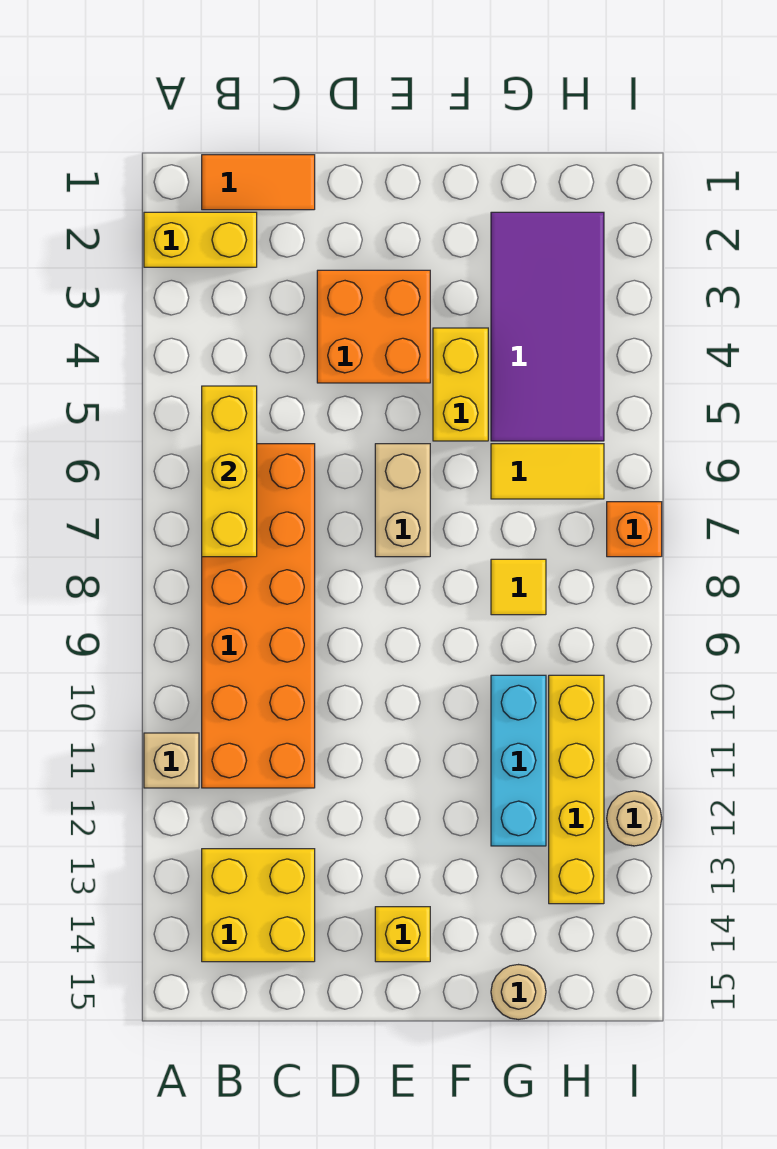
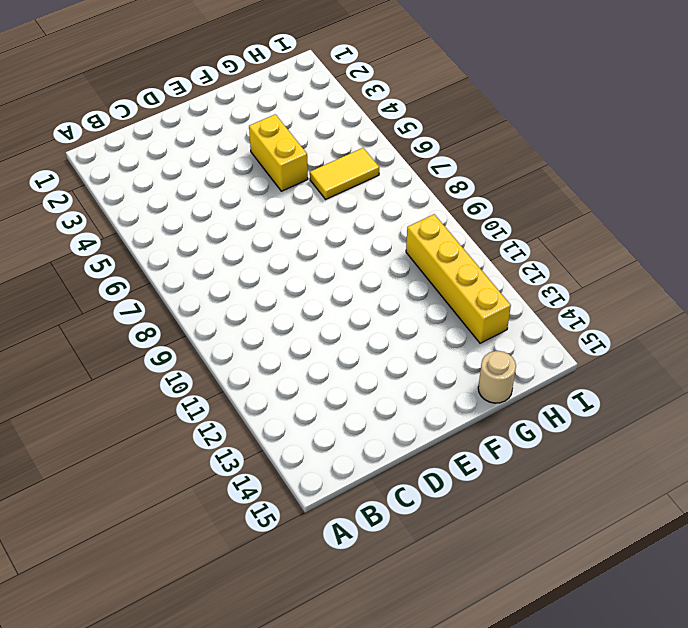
none -> yellow 1x2 brick [144,212,257,267]
none -> tan 1x1 brick [144,733,199,788]
none -> orange 1x2 tile [202,155,315,210]

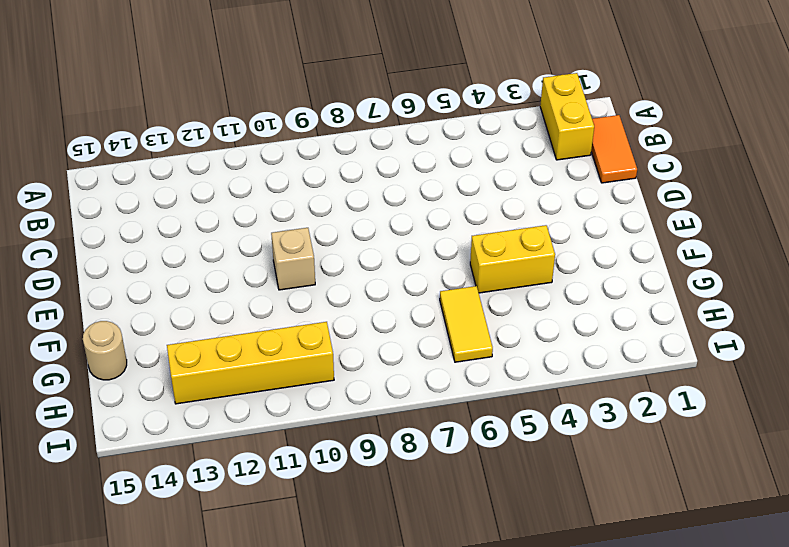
tan 1x1 brick [271,228,315,290] -> tan 1x1 brick moved to [144,733,199,788]
none -> orange 2x6 brick [202,444,315,788]
none -> yellow 2x2 brick [202,849,315,962]
none -> orange 2x2 brick [317,270,430,383]

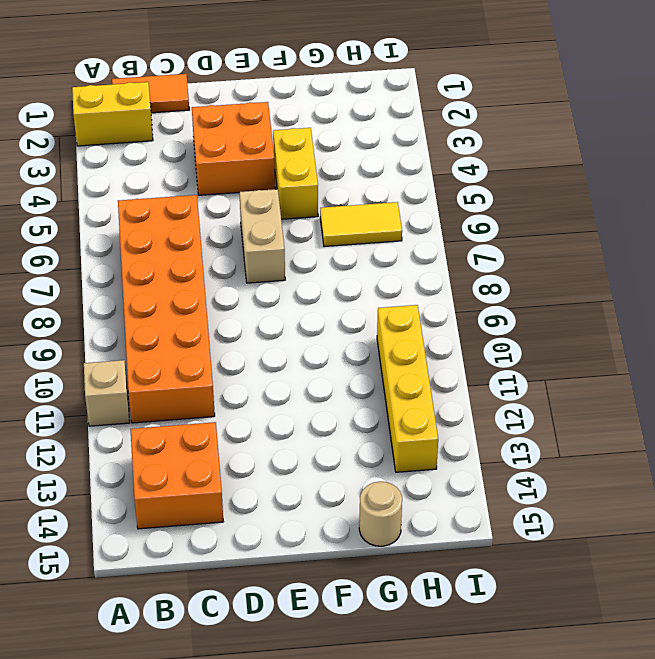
orange 2x2 brick [131,422,224,529] -> yellow 2x2 brick [202,849,315,962]
none -> yellow 1x1 brick [375,907,430,962]
none -> purple 2x4 tile [491,212,604,441]
none -> yellow 1x1 tile [491,559,546,615]

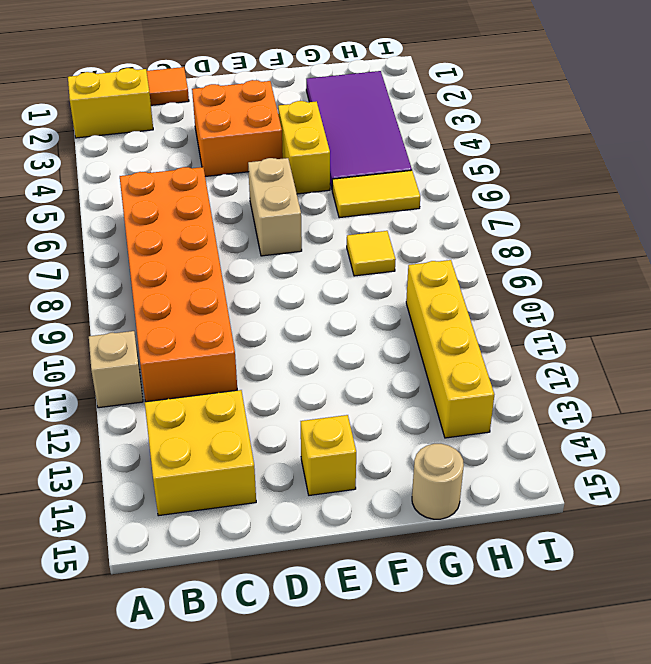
none -> cyan 1x3 brick [491,675,546,846]
none -> orange 1x1 brick [607,502,662,557]
none -> tan 1x1 round brick [607,791,662,846]

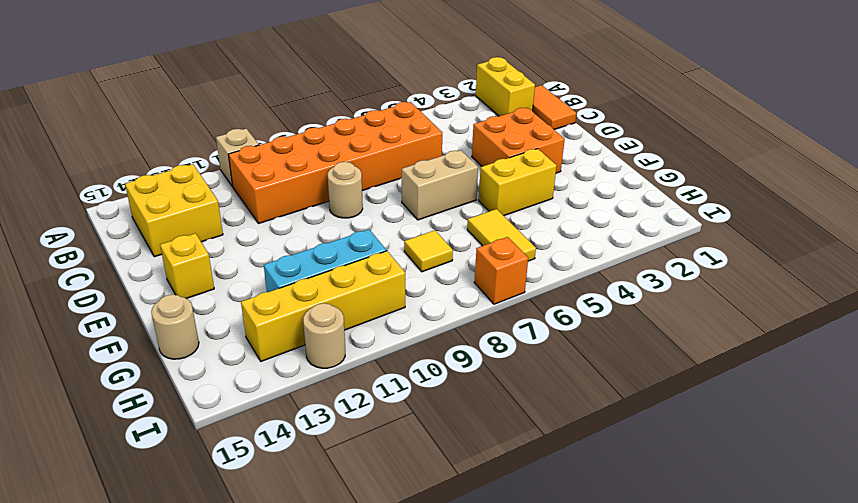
tan 1x1 round brick [328,162,363,218] -> none
none -> purple 2x4 tile [491,212,604,441]
none -> yellow 1x3 brick [202,386,257,557]

